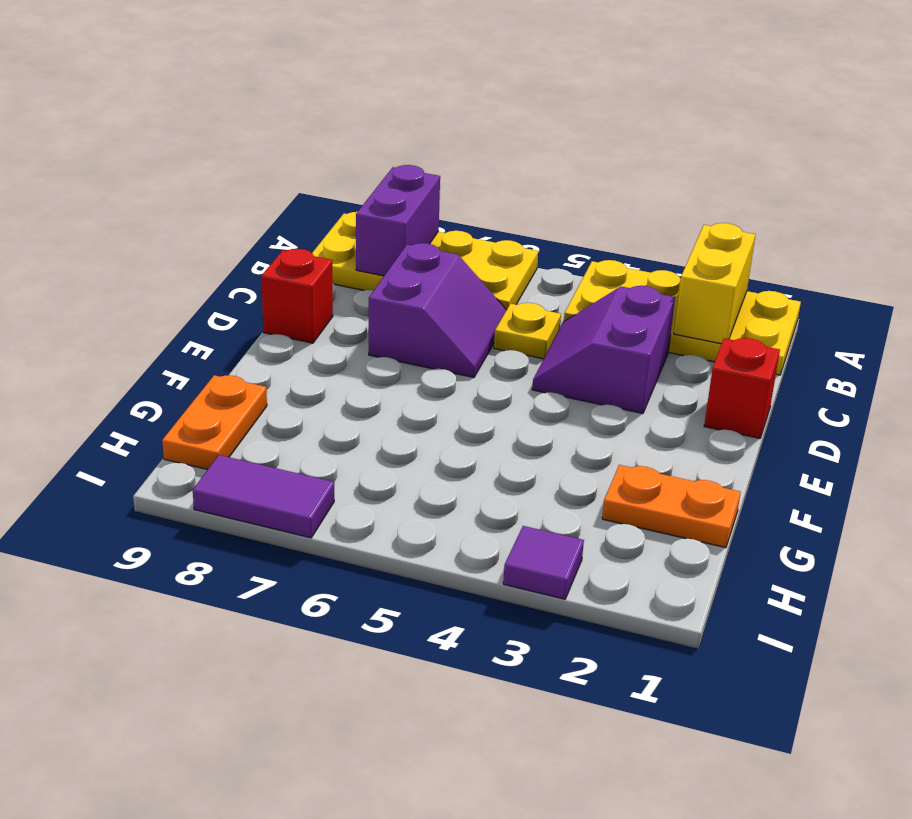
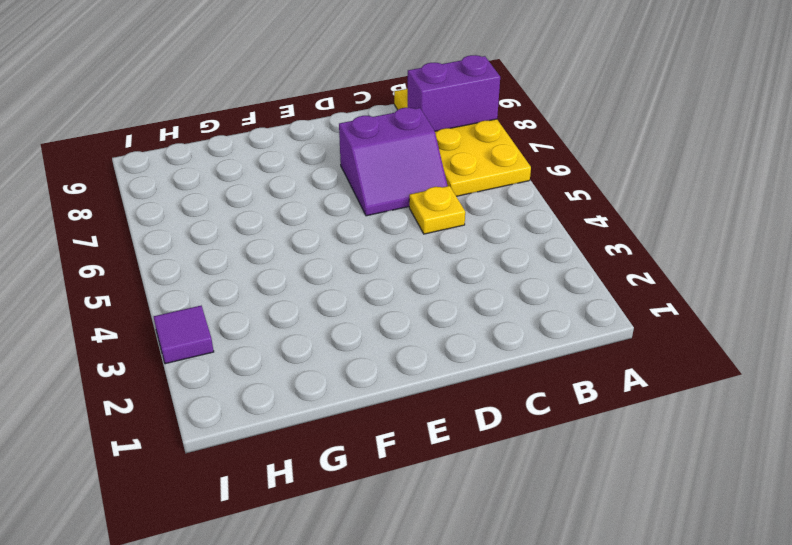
none -> yellow 2x4 plate [564,260,801,375]
none -> purple 2x2 slope [532,286,675,414]
none -> red 1x1 brick [704,338,780,438]

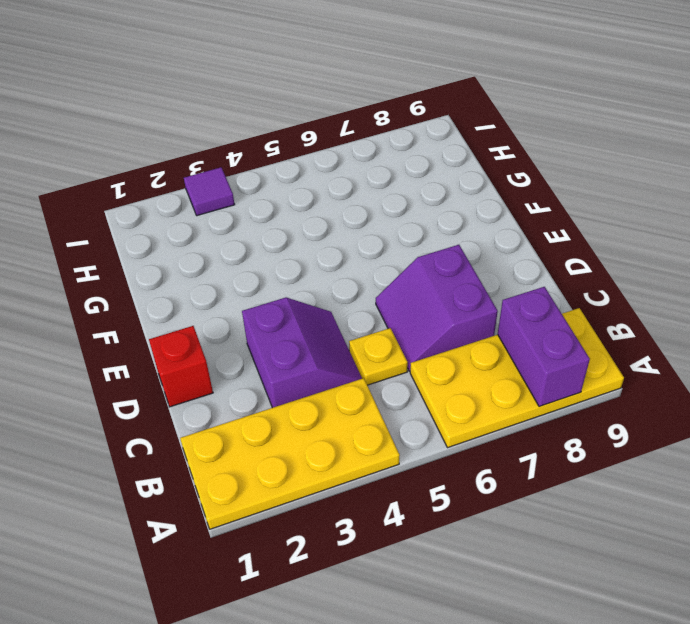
none -> red 1x1 brick [261,249,333,343]
none -> orange 1x2 plate [602,465,741,548]
none -> orange 1x2 plate [162,375,267,470]

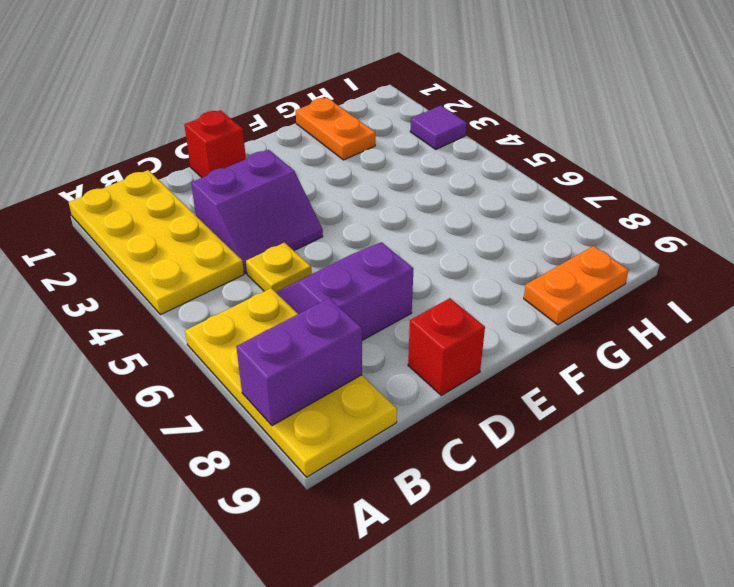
none -> purple 1x2 tile [193,455,334,538]
none -> yellow 1x2 brick [674,223,756,344]

